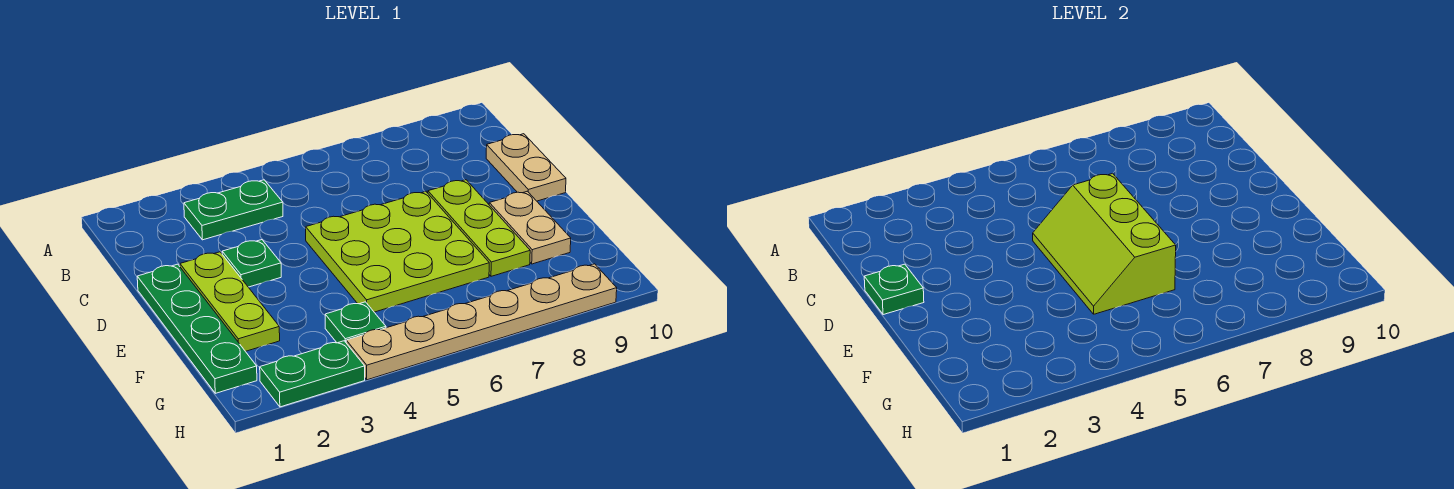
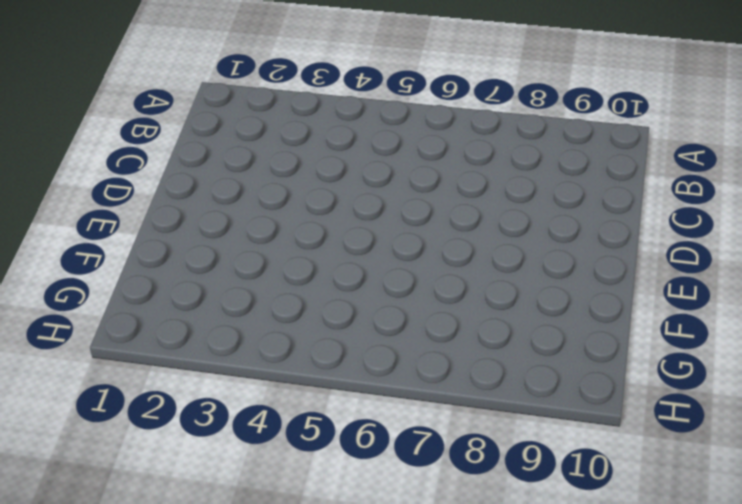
none -> green 1x2 plate [184,180,283,240]
none -> tan 1x2 plate [486,134,566,201]
none -> green 1x4 plate [137,264,257,393]

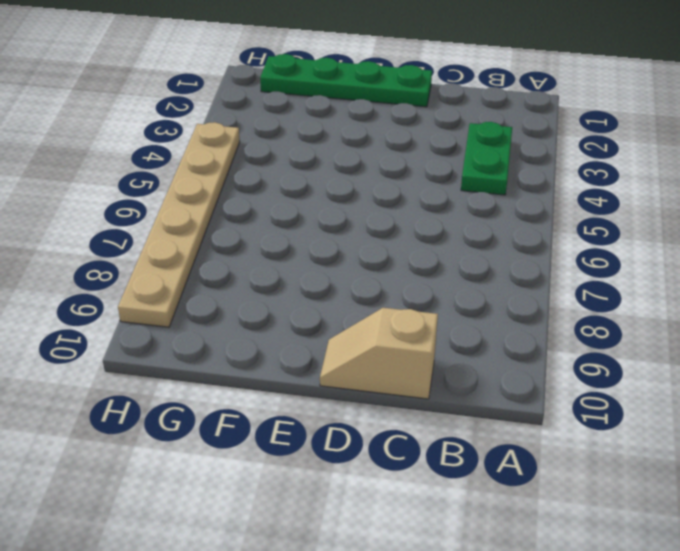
tan 1x2 slope [320,308,438,399] -> tan 1x2 plate [486,134,566,201]
none -> lime 1x3 plate [180,252,280,351]
none -> green 1x1 plate [222,240,281,287]
none -> lime 3x3 plate [306,192,489,312]

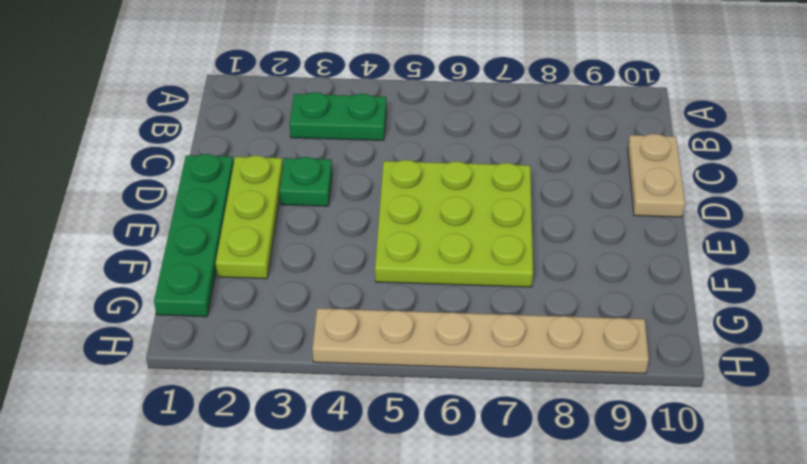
none -> lime 1x3 plate [428,180,530,276]
none -> tan 1x2 plate [489,191,571,264]
none -> green 1x1 plate [325,302,386,343]

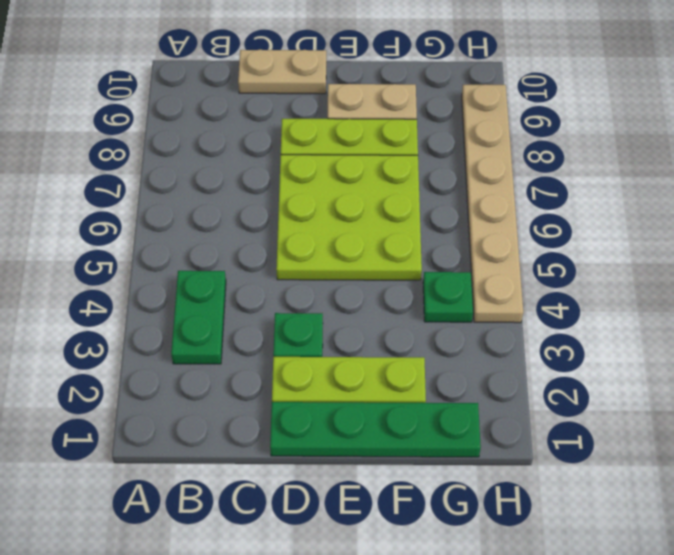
none -> green 1x2 plate [260,341,365,407]
none -> green 1x1 plate [864,264,924,315]
none -> lime 2x3 slope [1033,174,1176,314]

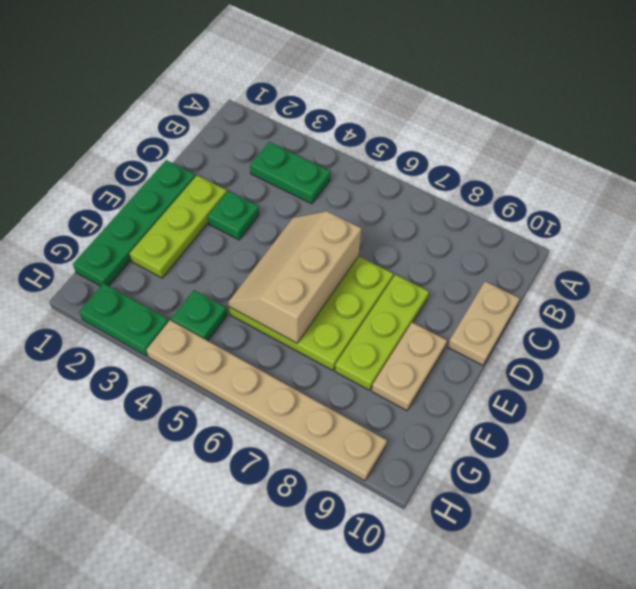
tan 2x3 slope [228,211,361,343] -> lime 2x3 slope [1033,174,1176,314]
none -> green 1x1 plate [864,264,924,315]

